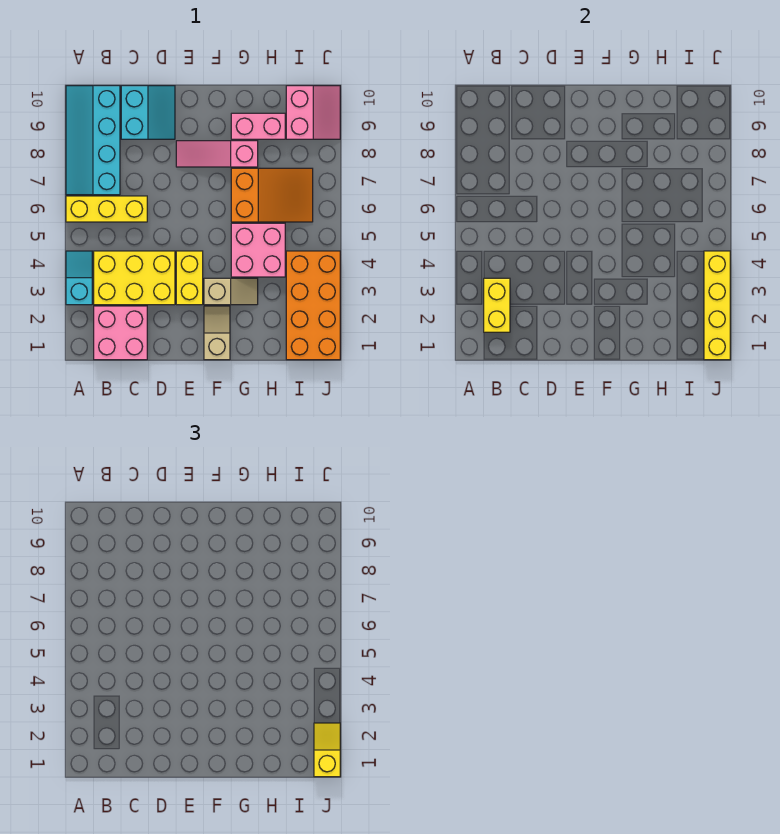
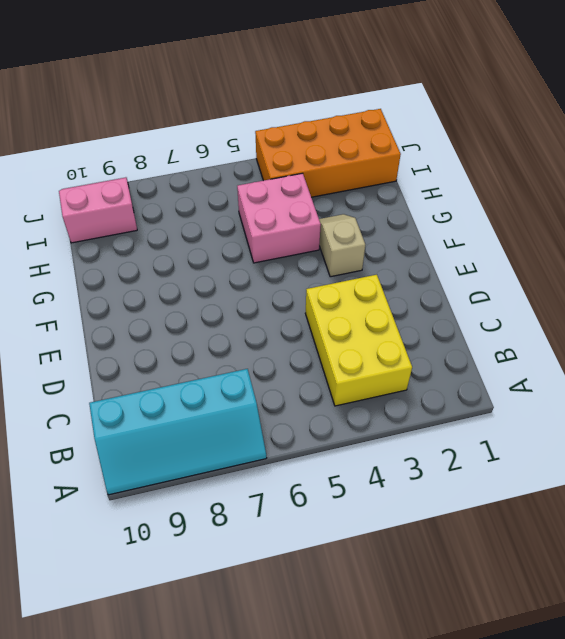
none -> cyan 1x2 slope [66,251,92,305]
none -> yellow 1x3 brick [66,196,147,222]
none -> pink 2x2 brick [94,306,147,360]

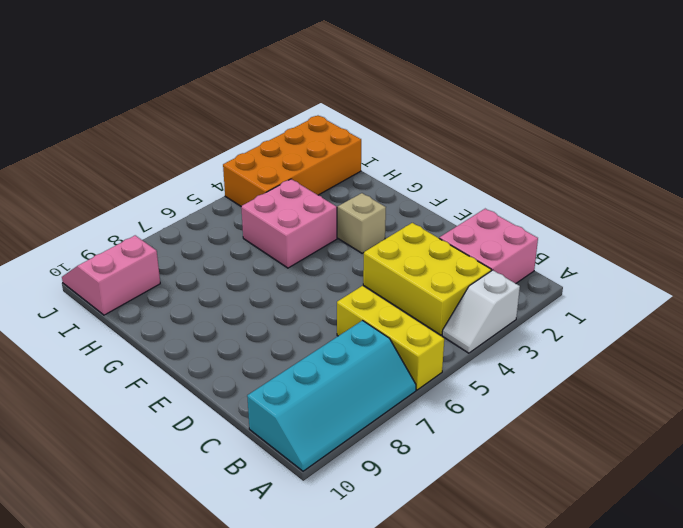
white 1x2 slope [442,270,520,353] -> cyan 1x2 slope [66,251,92,305]
none -> cyan 2x2 slope [121,86,175,139]
none -> yellow 1x2 brick [176,251,203,305]
none -> pink 1x3 slope [176,141,258,167]

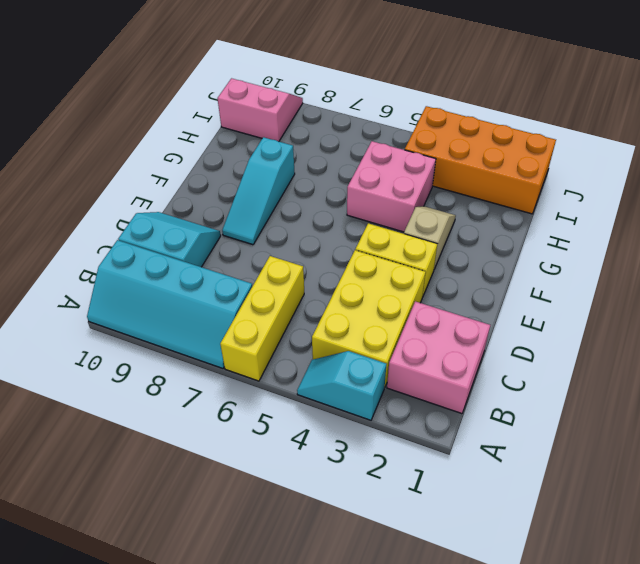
cyan 1x3 slope [222,137,295,245] -> pink 1x3 slope [176,141,258,167]
none -> tan 1x2 slope [204,306,230,360]
none -> orange 2x3 slope [231,168,313,222]
none -> pink 1x2 brick [231,113,285,139]

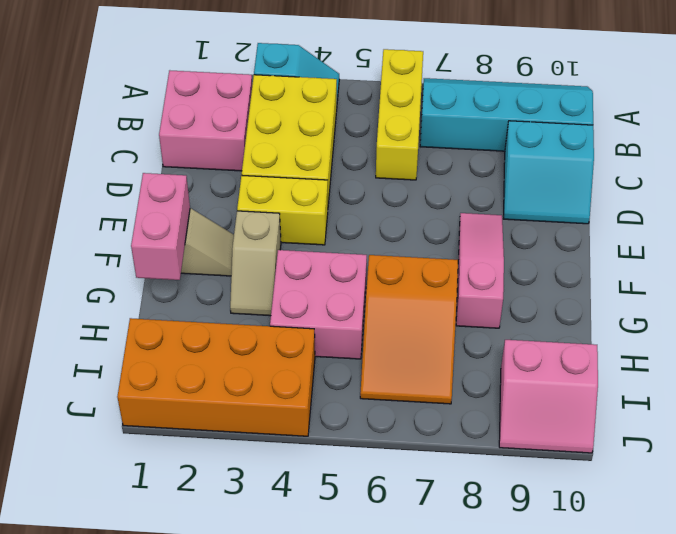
pink 1x2 brick [131,173,190,280] -> pink 1x2 brick moved to [231,113,285,139]
none -> yellow 1x2 brick [484,278,510,332]
none -> yellow 1x4 brick [704,251,730,360]
none -> yellow 1x2 slope [314,723,340,777]

